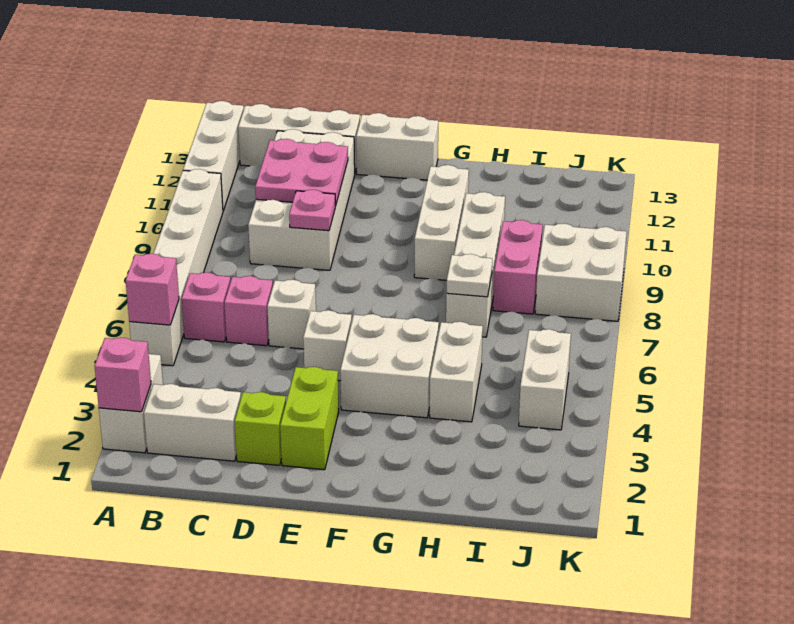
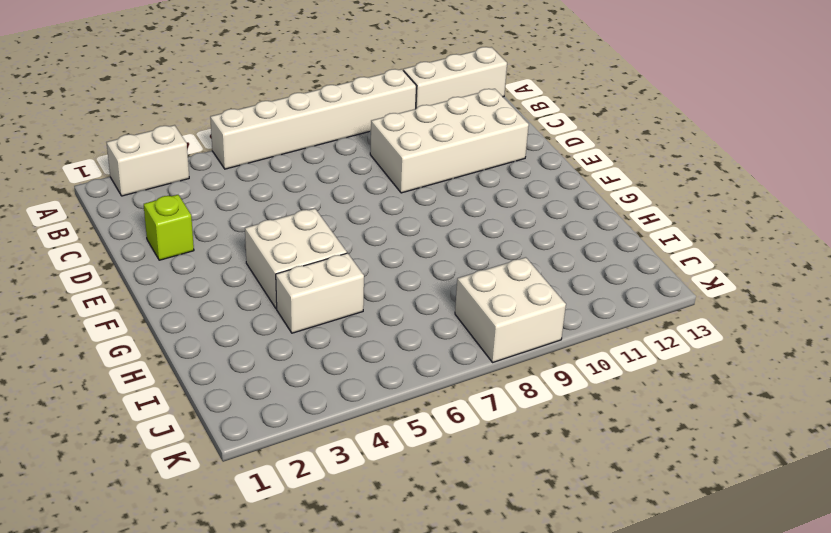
none -> white 1x2 brick [144,384,241,461]
none -> pink 1x1 brick [182,272,230,342]
none -> white 1x3 brick [238,104,360,172]

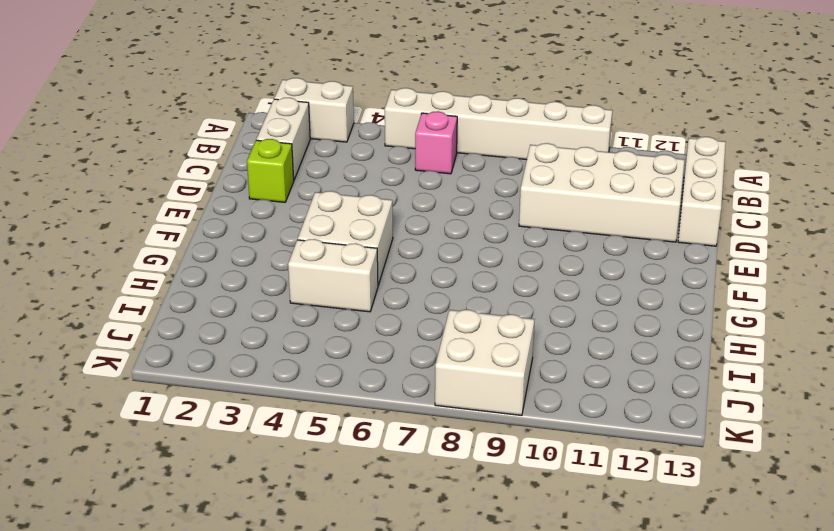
none -> white 1x3 brick [183,101,244,211]
none -> pink 1x1 brick [224,276,273,346]
none -> white 1x1 brick [267,280,316,349]

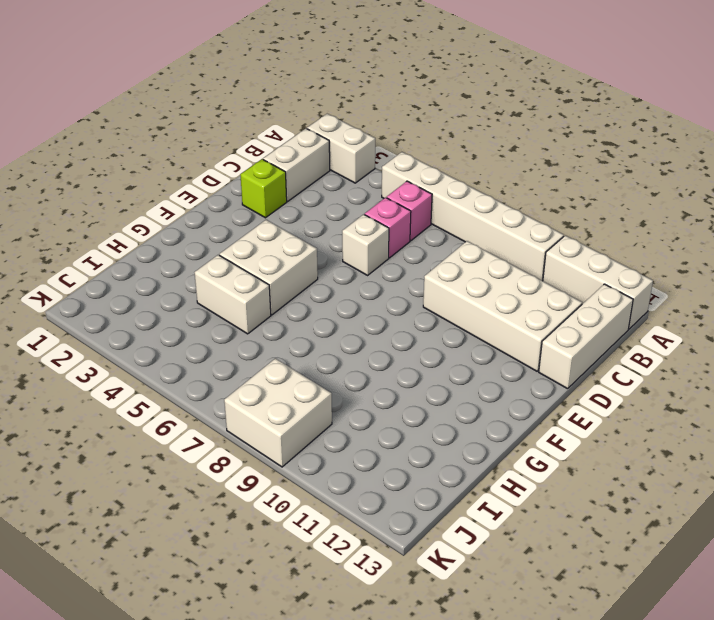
none -> lime 1x2 brick [280,367,339,470]
none -> white 1x1 brick [303,310,352,381]
none -> white 1x2 brick [356,113,438,180]

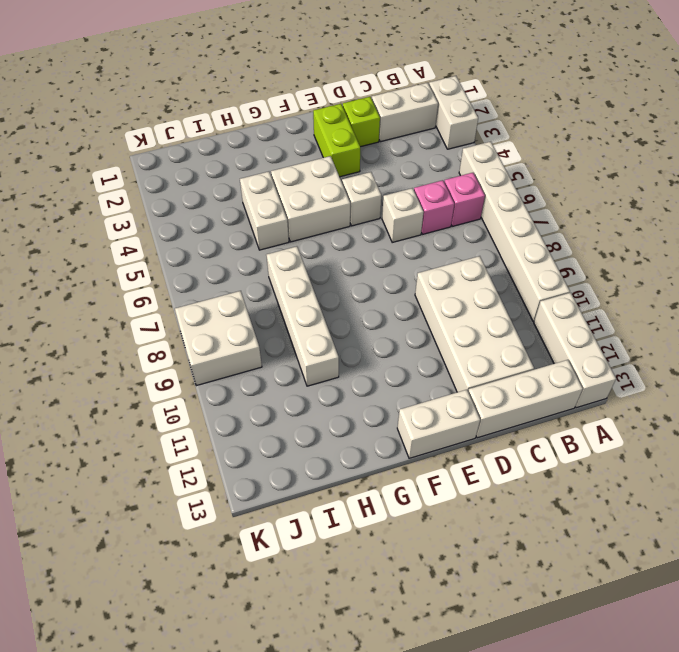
none -> white 1x3 brick [414,165,469,280]
none -> pink 1x2 brick [493,220,543,314]
none -> white 1x2 brick [519,329,571,430]

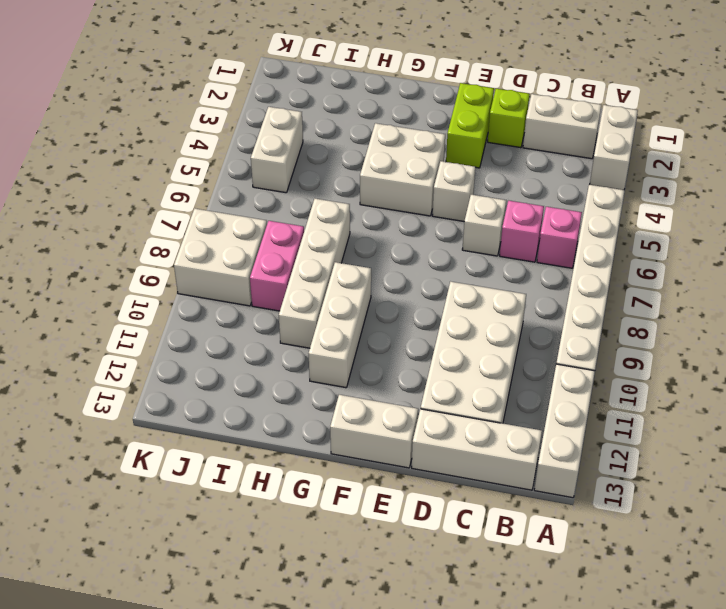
none -> white 1x2 brick [430,322,483,422]
none -> pink 1x1 brick [95,338,151,412]
none -> pink 1x1 brick [126,254,179,325]

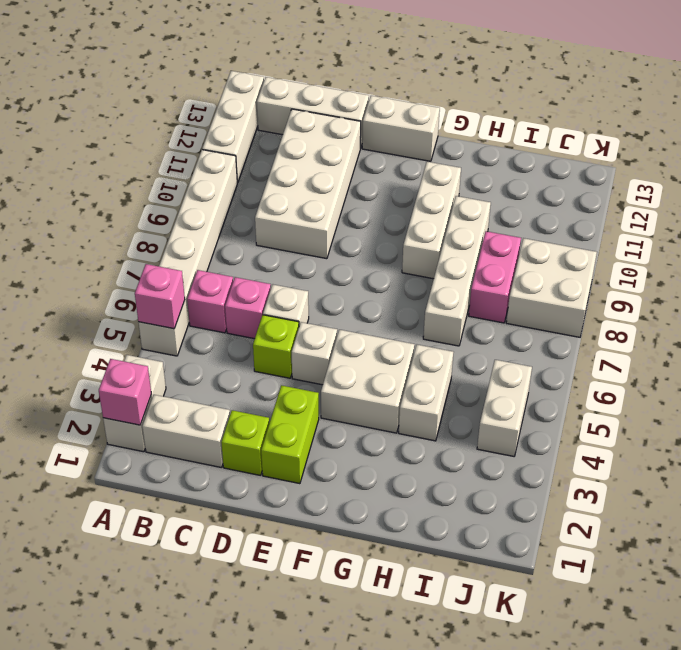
lime 1x1 brick [253,315,299,378] -> none
none -> pink 2x2 plate [255,139,348,206]
none -> pink 1x1 plate [289,190,335,231]
none -> white 1x1 plate [446,254,492,297]

